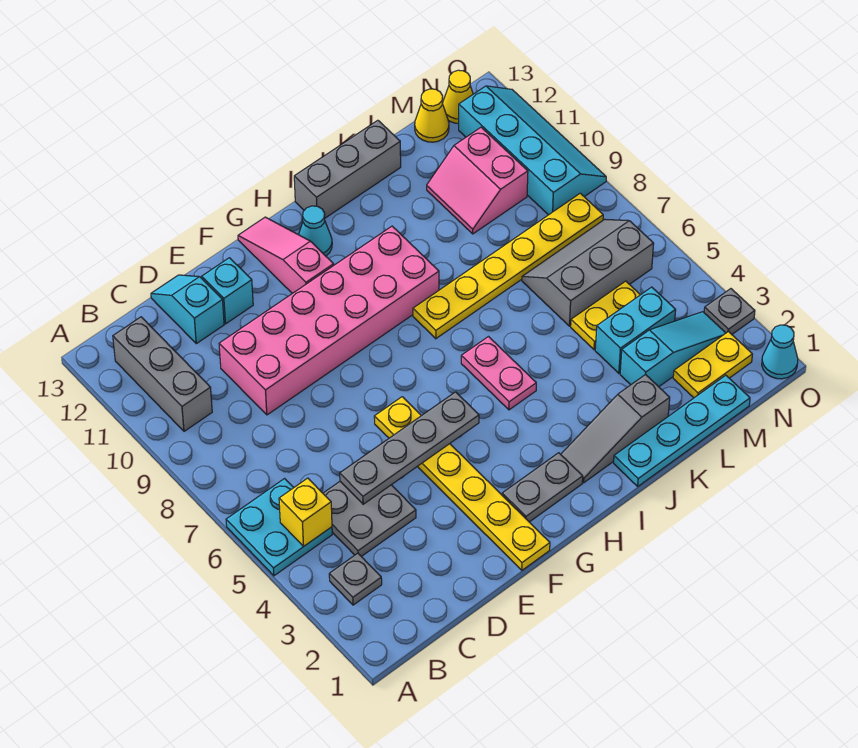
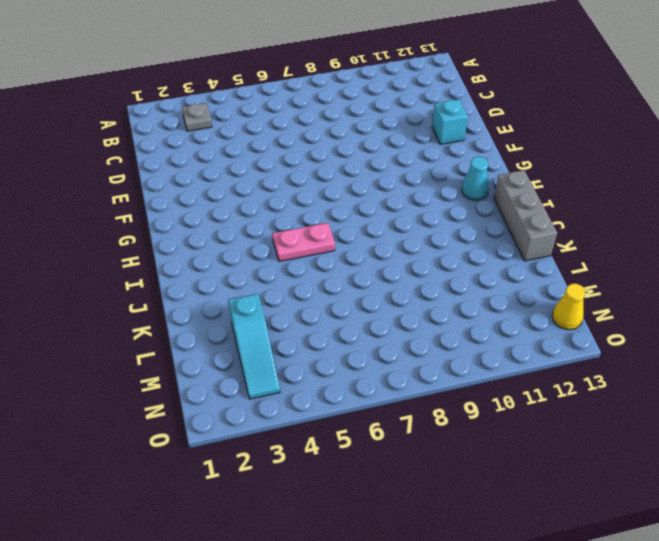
none -> cyan 2x2 plate [226,479,332,576]
none -> grey 1x3 brick [113,317,212,431]
none -> grey 2x2 plate [323,482,416,557]

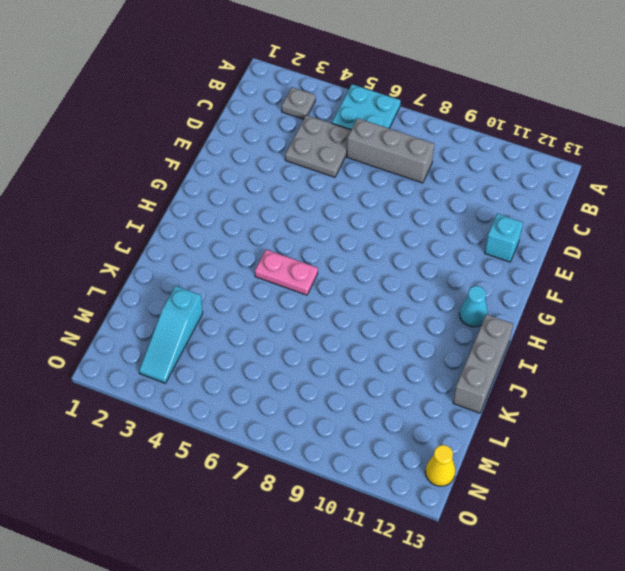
grey 1x3 brick [347,118,434,183] -> grey 1x3 brick moved to [113,317,212,431]
none -> pink 2x6 brick [219,226,439,415]
none -> cyan 1x2 slope [151,275,224,344]
none -> yellow 1x6 plate [374,397,550,570]

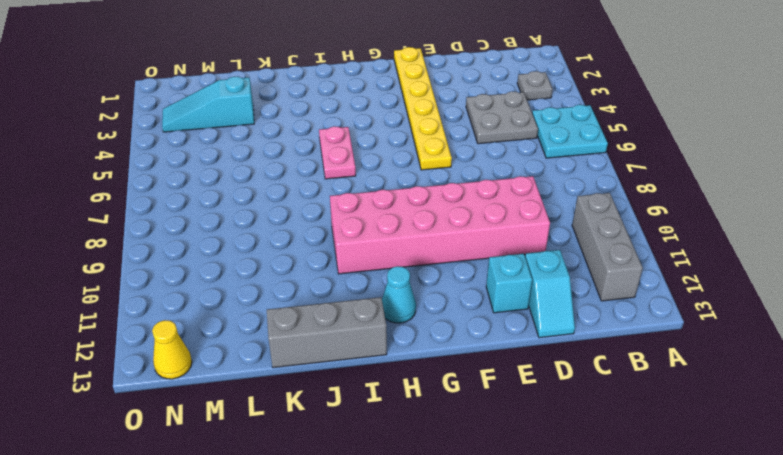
none -> grey 1x2 plate [502,453,583,522]
none -> pink 1x3 slope [238,217,334,293]
none -> grey 1x3 slope [561,374,670,483]

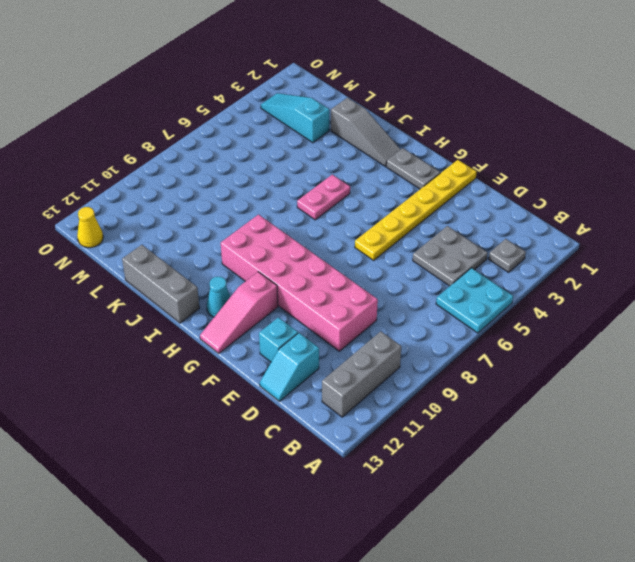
none -> yellow 1x6 plate [413,193,603,339]
none -> cyan 1x4 plate [614,375,750,486]
none -> cyan 1x2 brick [595,287,676,373]

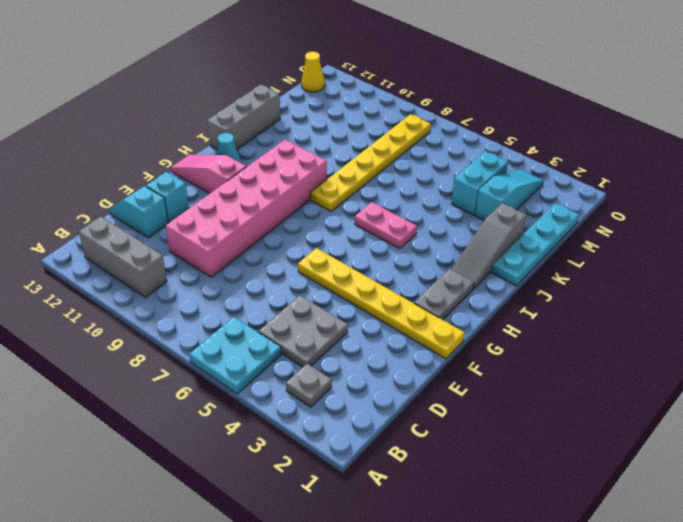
none -> yellow 1x2 plate [571,281,640,350]
none -> grey 2x3 slope [522,219,654,326]
none -> pink 2x2 slope [427,127,528,234]

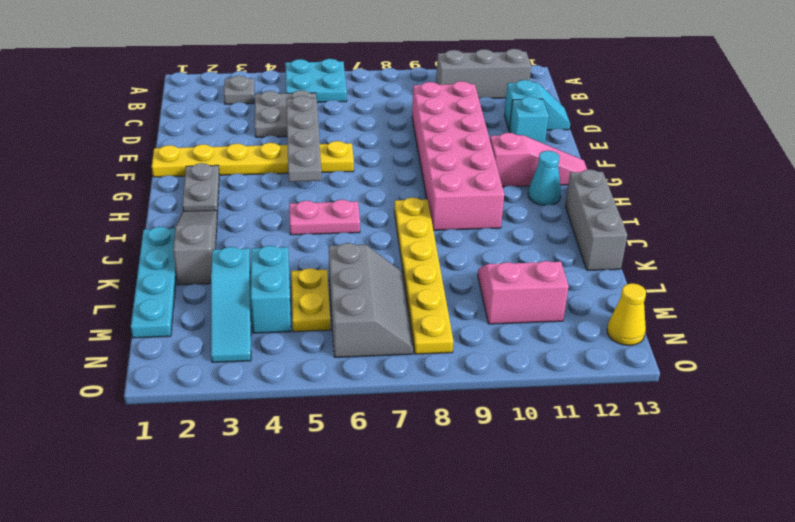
none -> yellow 1x2 plate [673,331,752,398]
none -> yellow 1x1 cone [415,89,449,142]
none -> cyan 2x4 slope [459,86,606,215]

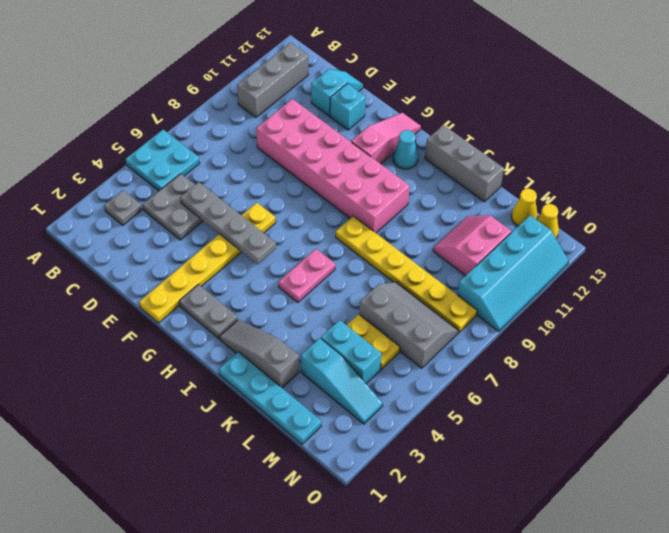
none -> yellow 1x2 plate [673,331,752,398]
none -> cyan 1x1 cone [762,325,798,379]
none -> grey 1x1 plate [704,289,755,334]

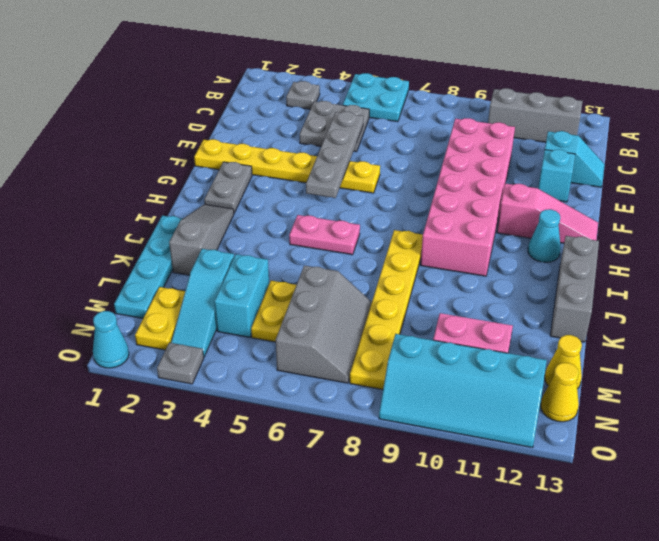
none -> yellow 1x1 brick [279,478,332,546]

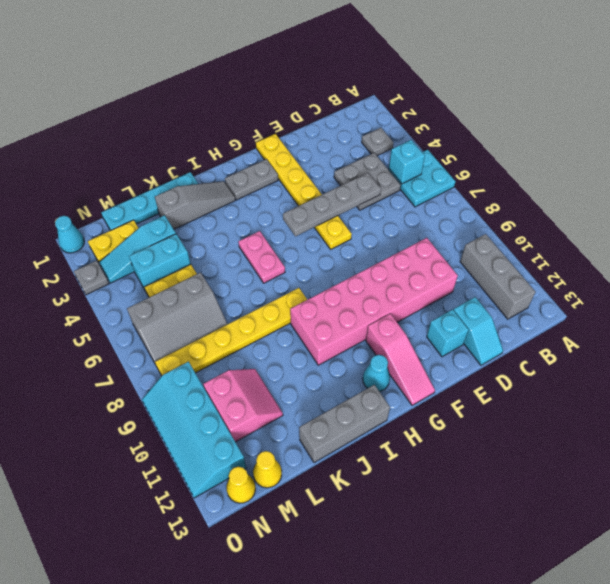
cyan 1x1 brick [389,140,425,184] -> yellow 1x1 brick [279,478,332,546]

